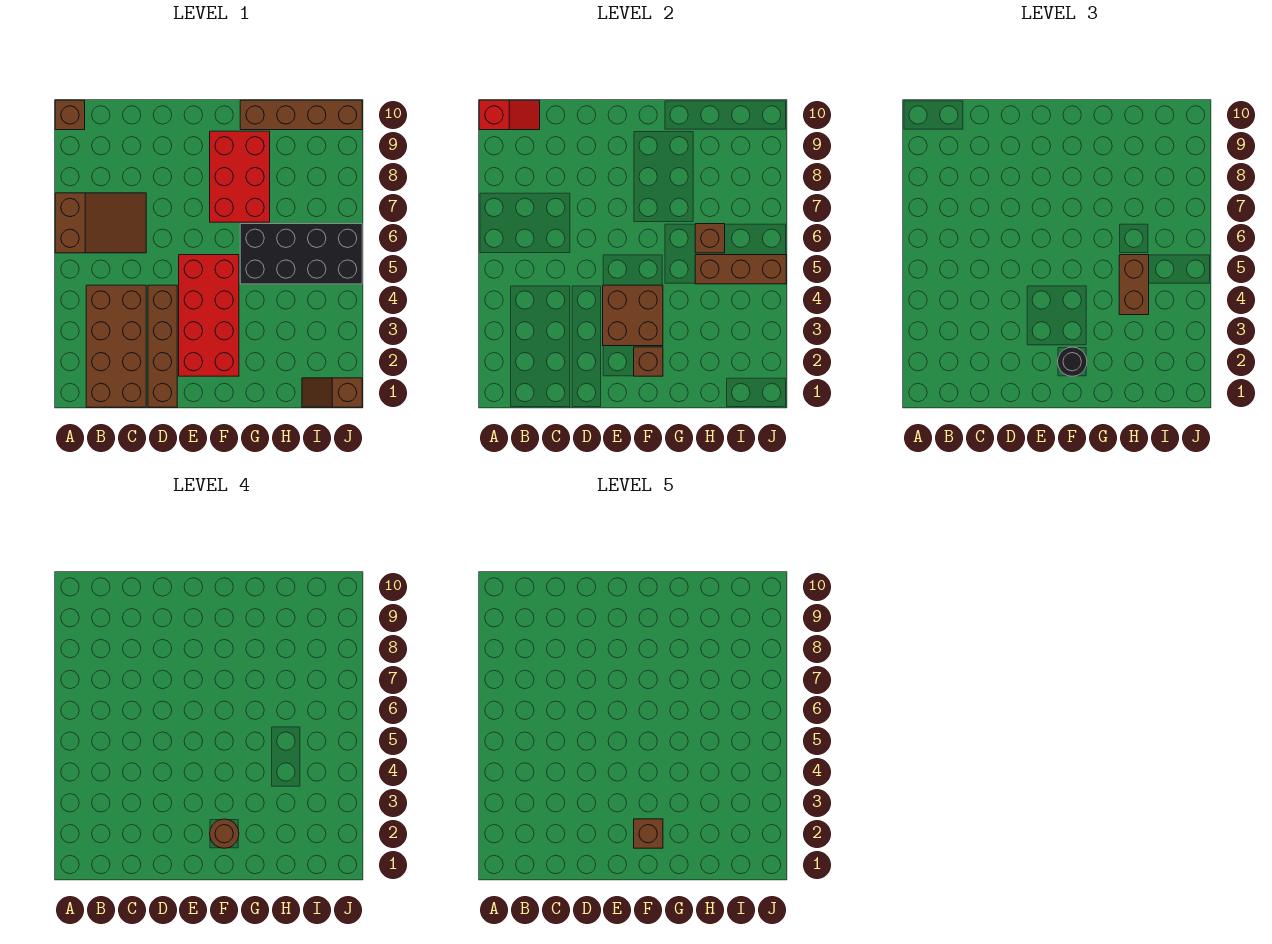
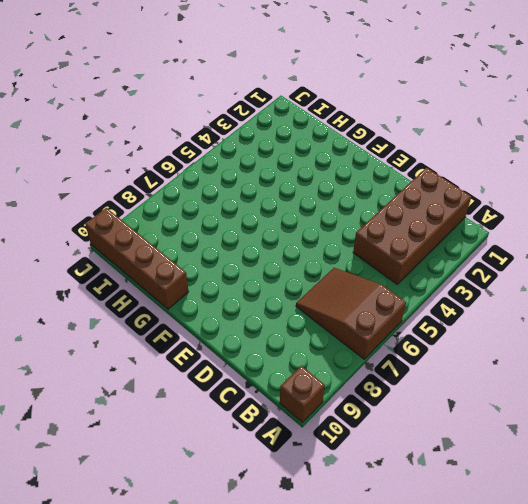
none -> brown 1x4 brick [148,285,177,407]
none -> red 2x4 brick [179,255,239,376]
none -> red 2x3 brick [210,131,270,222]

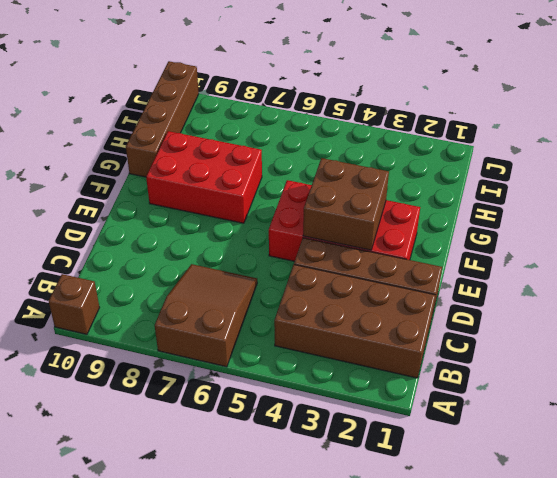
none -> black 2x4 brick [240,224,362,284]
none -> brown 1x2 slope [302,378,362,407]
none -> red 1x2 slope [479,100,540,130]

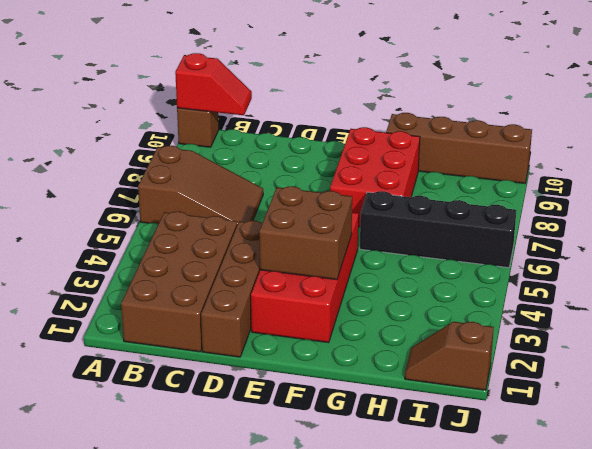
black 1x4 brick [360,191,516,268] -> black 2x4 brick [240,224,362,284]
none -> brown 1x1 brick [634,347,663,376]
none -> brown 1x3 brick [695,255,786,284]
none -> brown 1x1 brick [695,224,725,253]

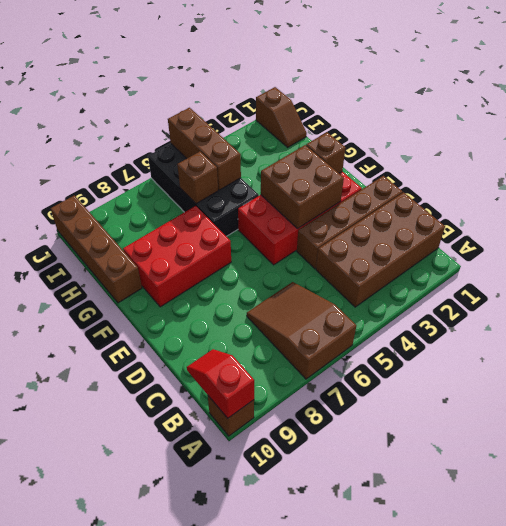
none -> black 1x1 round brick [1058,347,1087,376]
none -> brown 1x2 brick [1119,255,1149,315]
none -> brown 1x1 round brick [210,819,239,848]

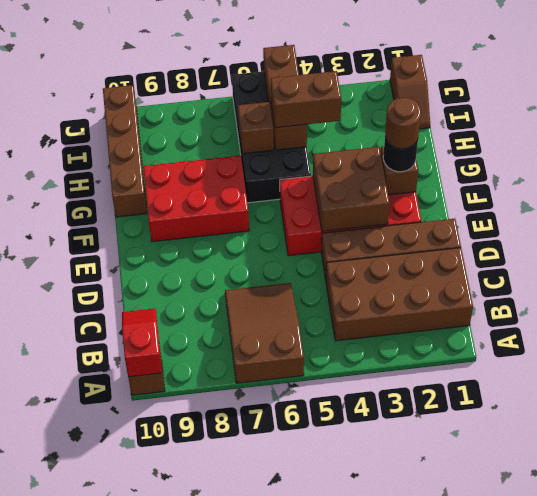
none -> brown 1x1 brick [634,819,663,848]

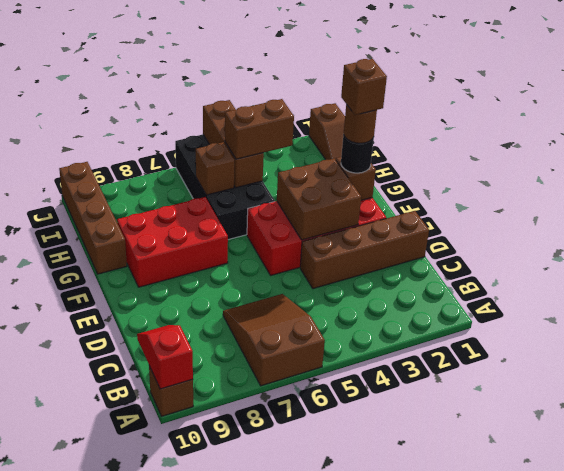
none -> brown 2x4 brick [86,285,146,407]

